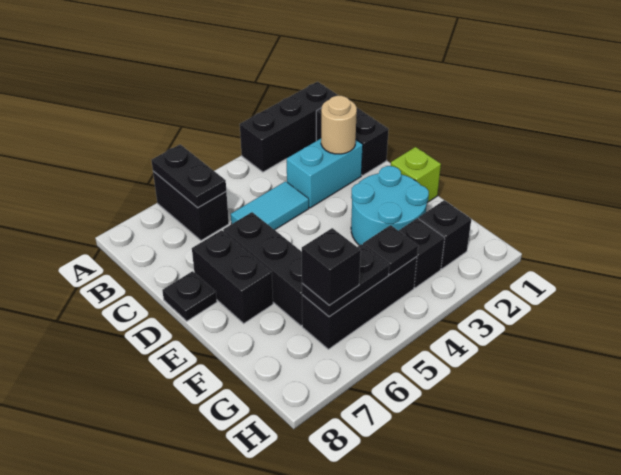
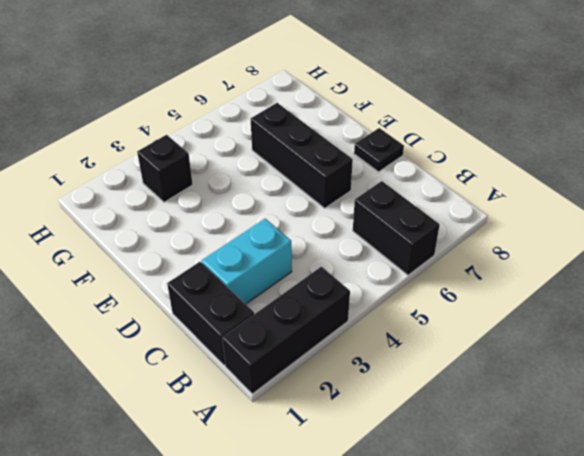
none -> cyan 1x2 tile [231,181,309,230]
none -> black 1x2 brick [192,230,273,323]
none -> lime 1x1 brick [391,147,441,203]

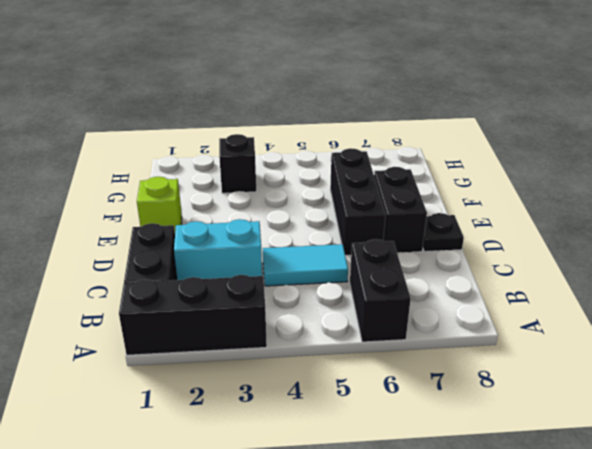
none -> cyan 2x2 round brick [351,166,429,245]
none -> black 1x1 brick [419,200,471,269]
none -> black 1x3 brick [302,257,417,349]

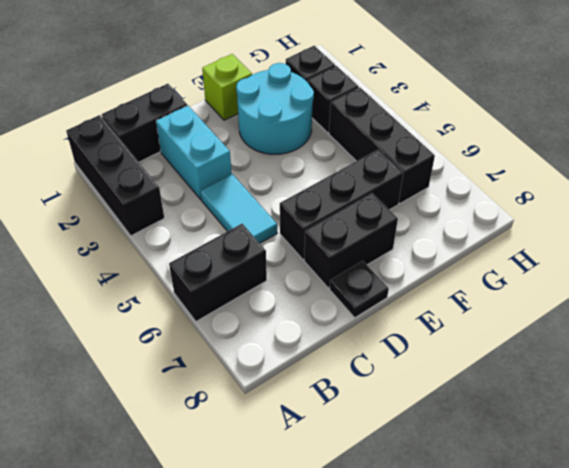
none -> black 1x2 plate [151,145,226,208]
none -> tan 1x1 round brick [321,96,357,154]
none -> black 1x1 plate [363,225,418,275]

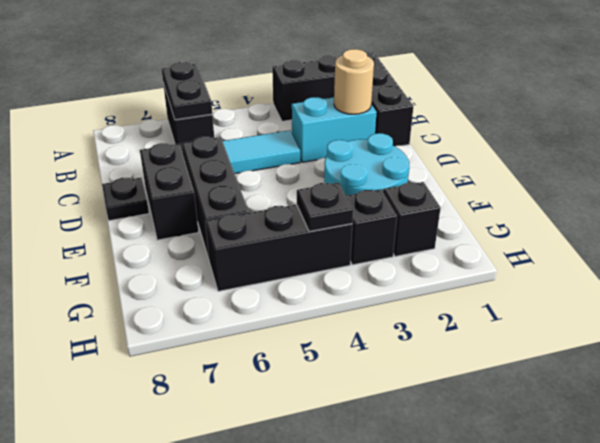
none -> lime 1x1 brick [391,147,441,203]
none -> black 1x2 plate [302,244,389,317]
none -> black 1x1 brick [302,228,361,305]

